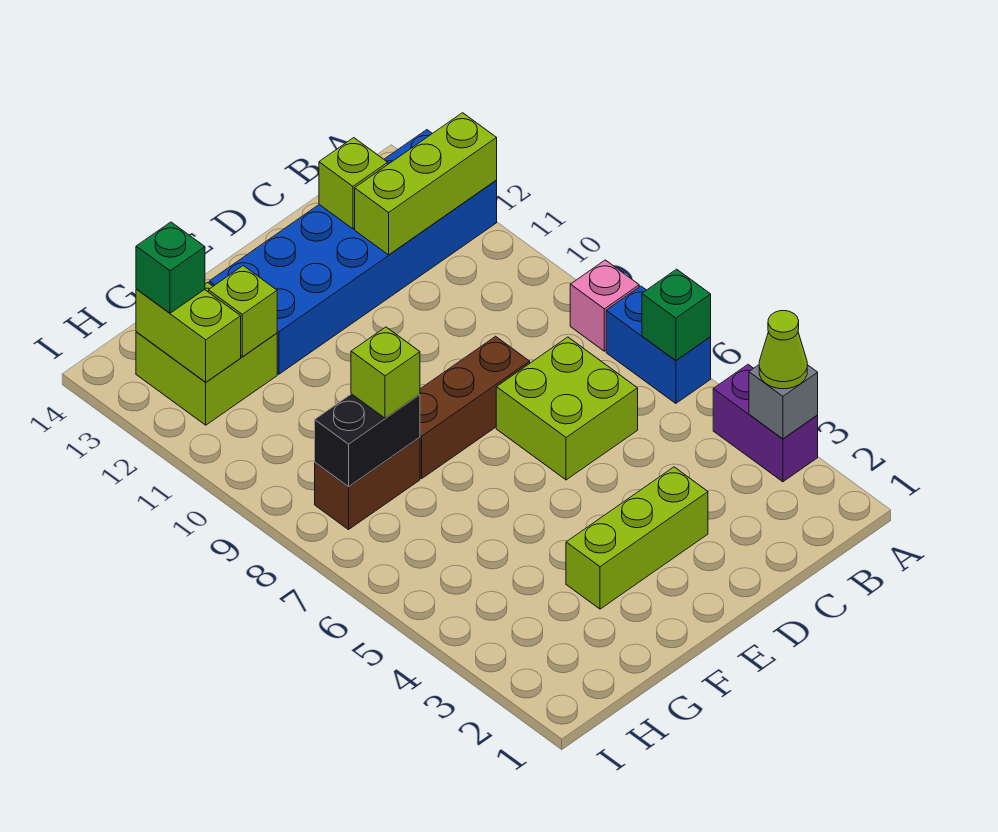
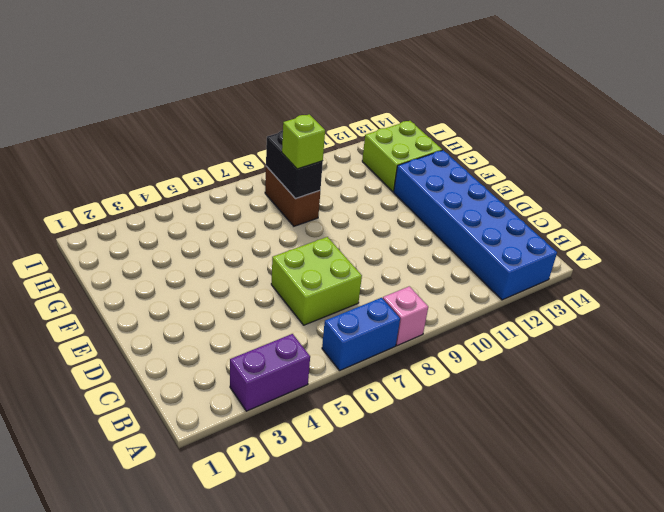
none -> lime 1x3 brick [566,467,708,609]
none -> brown 1x3 brick [420,336,530,478]
none -> grey 1x1 brick [749,365,818,439]

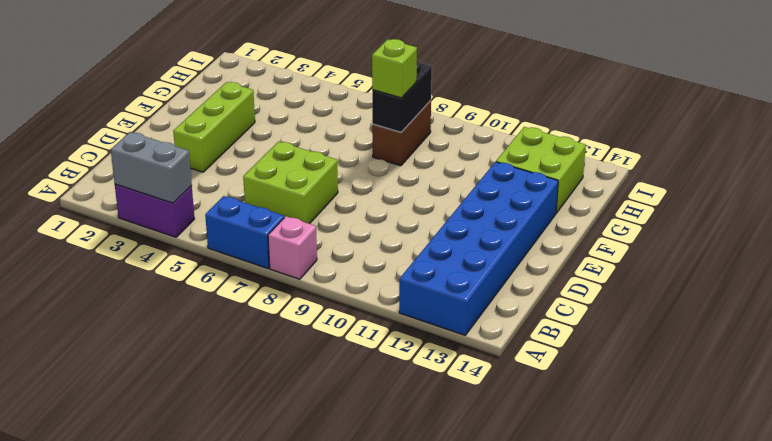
grey 1x2 brick [111,132,192,203] -> grey 1x1 brick [749,365,818,439]
none -> brown 1x3 brick [420,336,530,478]
none -> green 1x1 brick [642,269,711,361]
none -> lime 1x3 brick [355,113,497,255]

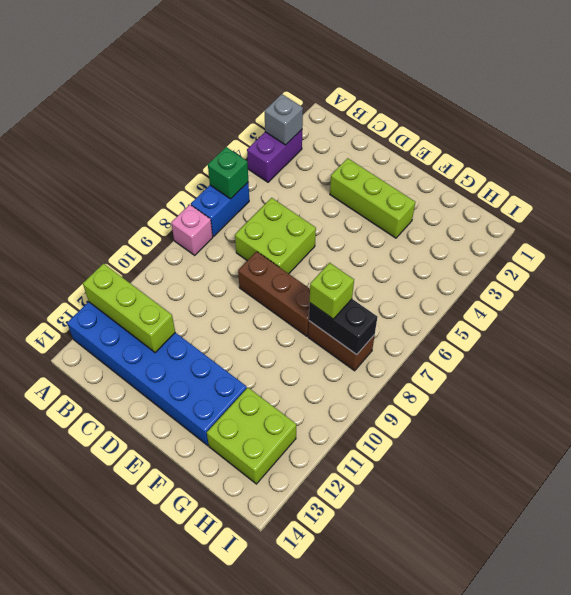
none -> lime 1x1 brick [319,138,388,229]
none -> lime 1x1 brick [208,266,277,357]
none -> lime 1x2 brick [136,289,241,382]

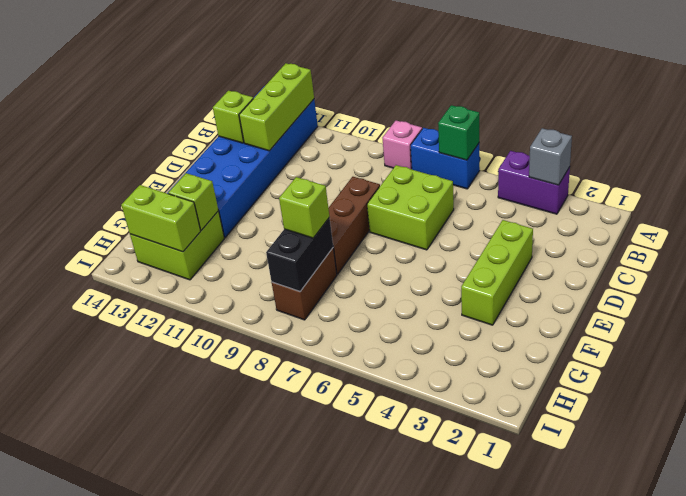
none -> lime 1x1 cone [759,311,807,389]
none -> green 1x1 brick [136,222,205,313]

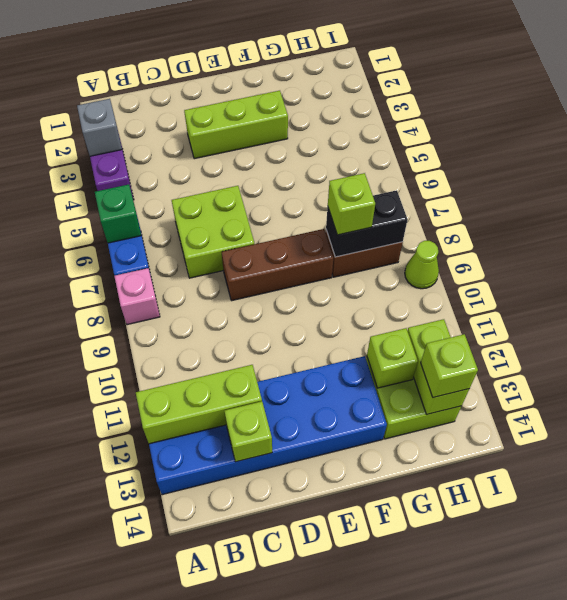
lime 1x1 brick [421,334,478,398] -> green 1x1 brick [136,222,205,313]
lime 1x1 cone [405,241,439,289] -> lime 1x1 cone moved to [759,311,807,389]

